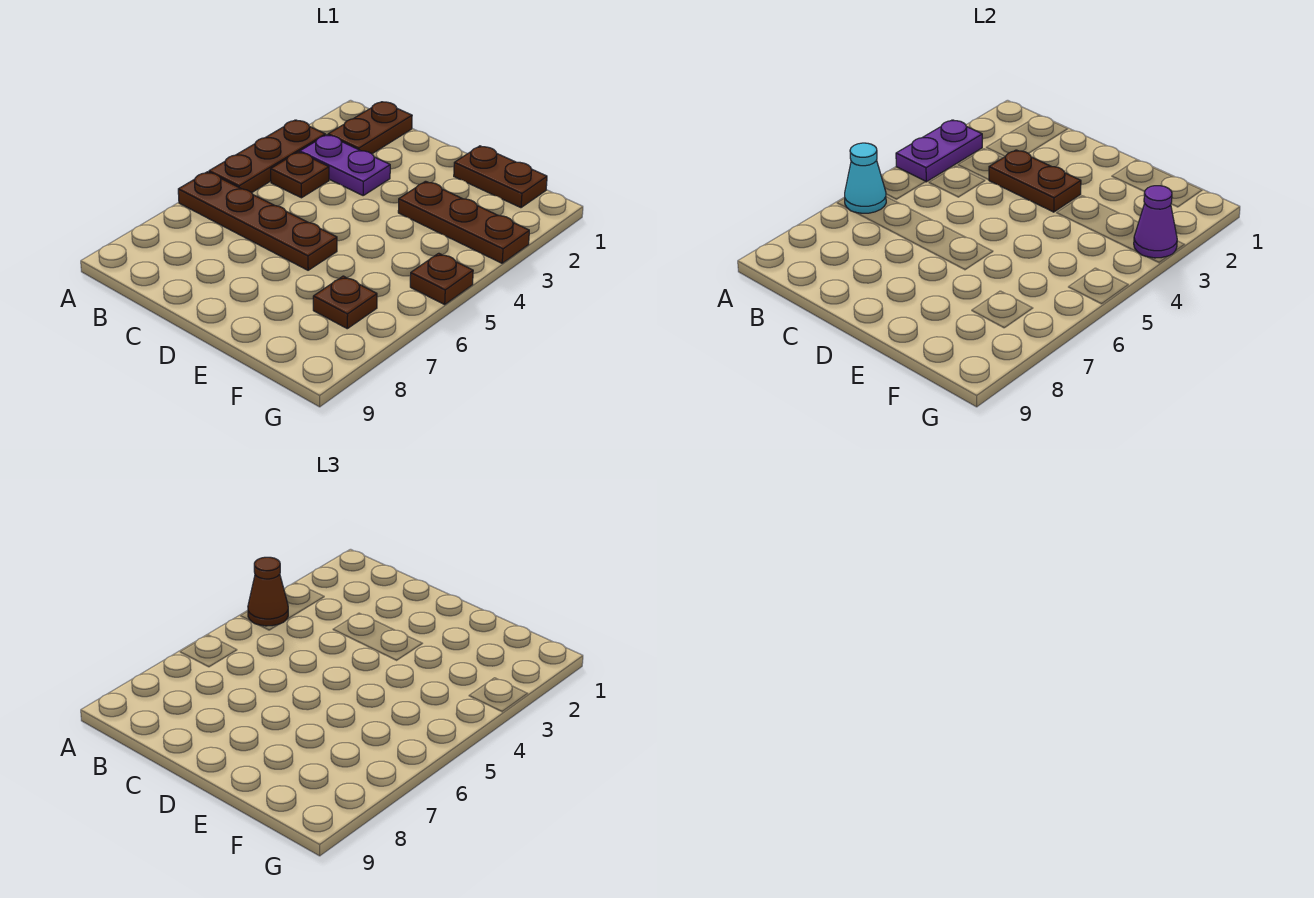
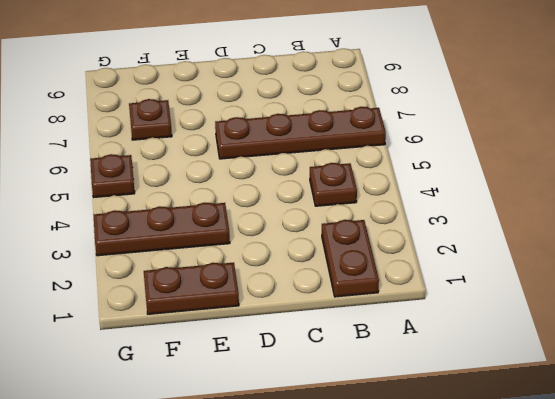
none -> brown 1x3 plate [209,120,325,193]
none -> purple 1x2 plate [300,135,390,195]
none -> purple 1x2 plate [896,120,982,182]

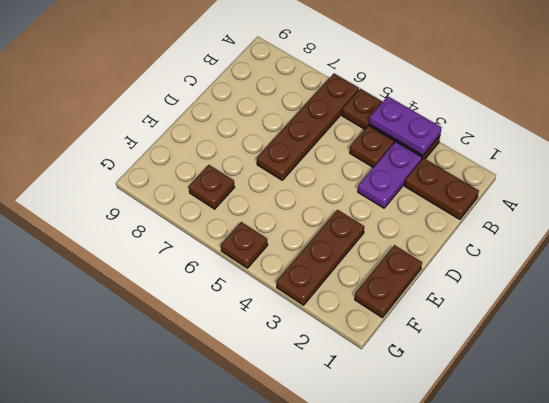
none -> cyan 1x1 cone [845,143,886,213]
none -> brown 1x2 plate [989,150,1081,212]
none -> purple 1x1 cone [1134,186,1177,258]

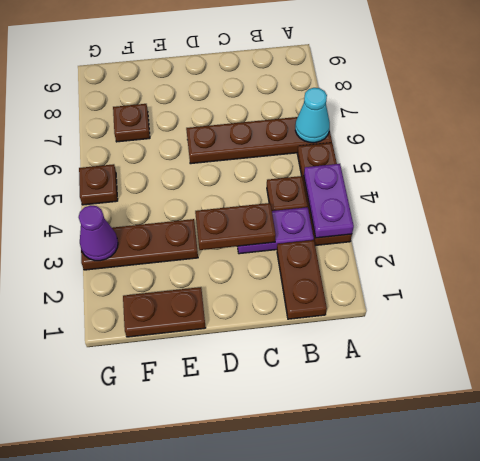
none -> brown 1x1 cone [248,557,288,626]

